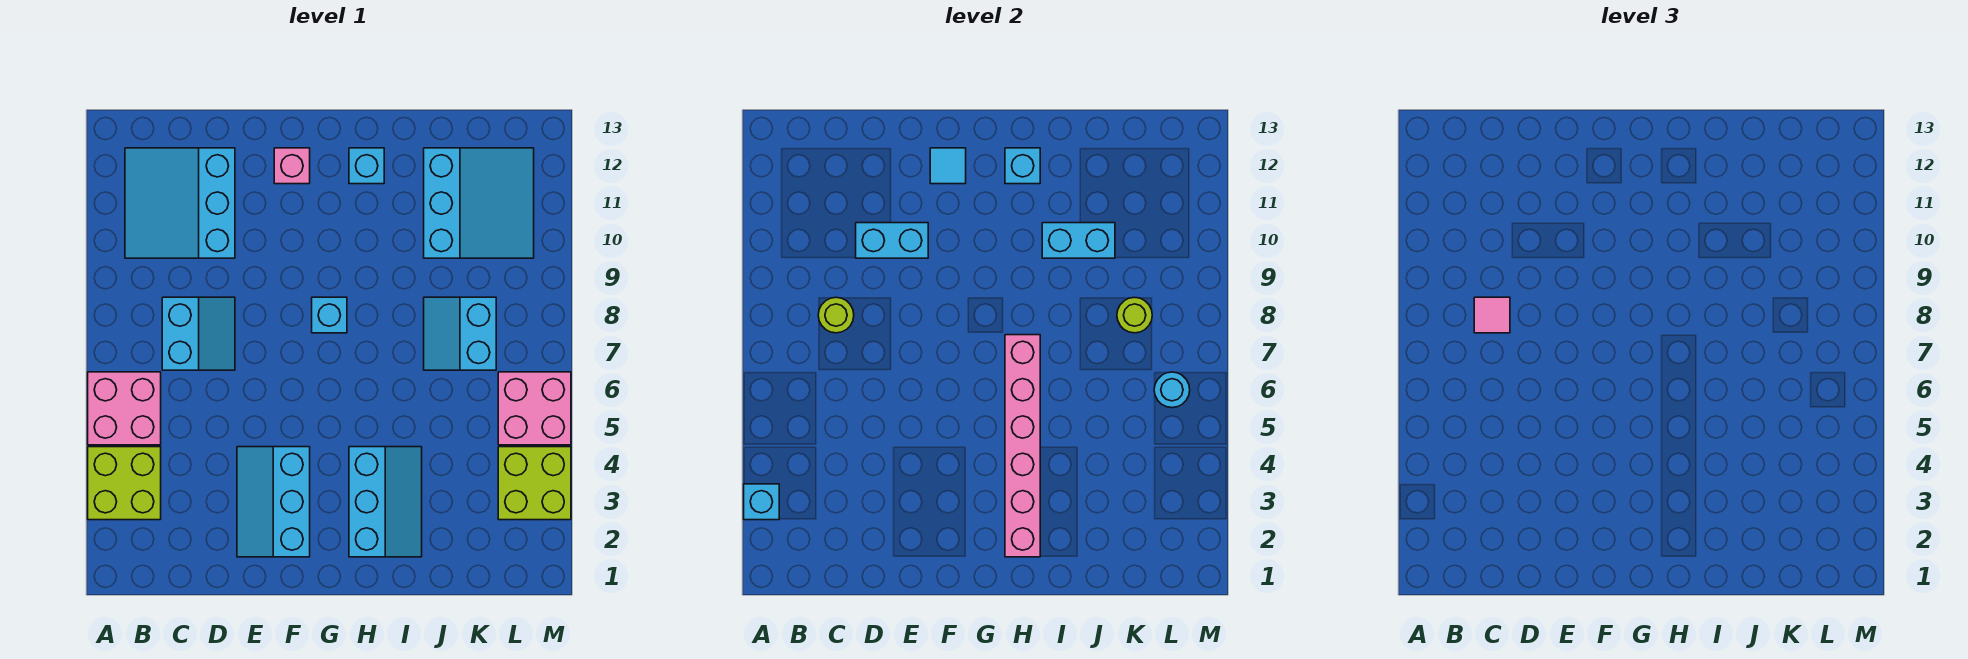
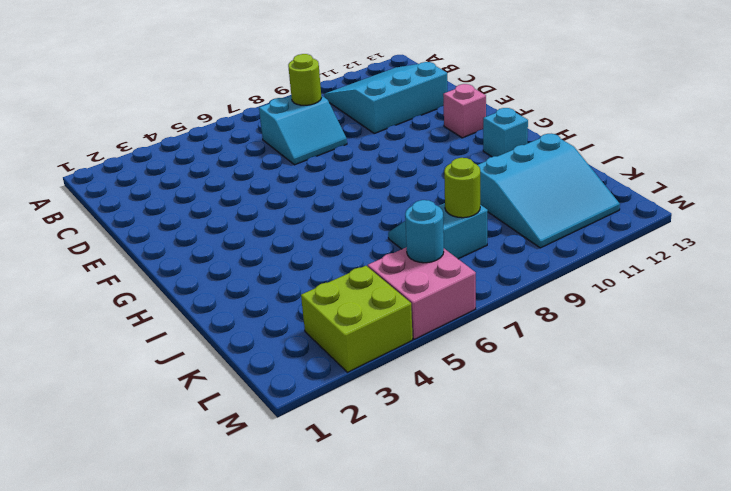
none -> lime 2x2 brick [88,447,161,520]
none -> pink 2x2 brick [88,372,161,445]
none -> cyan 2x3 slope [237,447,310,557]

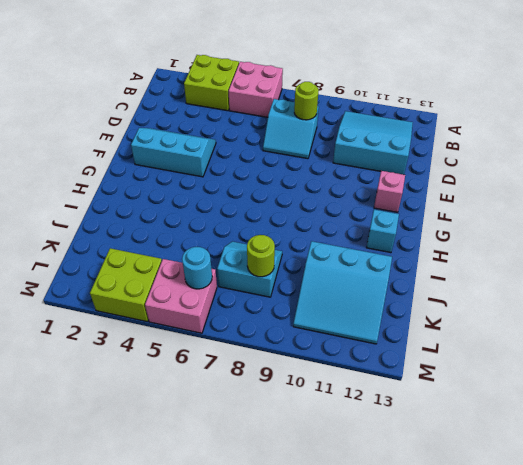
none -> cyan 1x1 brick [312,297,347,333]
none -> cyan 2x3 slope [349,447,422,557]
none -> cyan 1x1 brick [744,484,779,520]

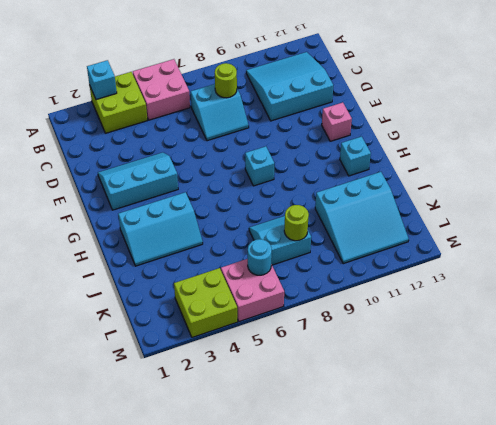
none -> cyan 1x2 brick [856,223,928,258]
none -> cyan 1x1 tile [930,148,966,184]
none -> pink 1x6 brick [1005,335,1040,557]

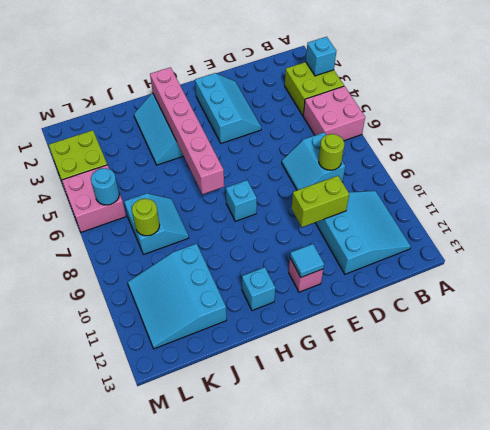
lime 1x2 brick [292,176,349,227] -> cyan 1x2 brick [856,223,928,258]
none -> cyan 1x1 brick [1005,148,1040,184]
none -> cyan 1x2 brick [1042,223,1115,258]
none -> pink 1x1 tile [1474,297,1510,333]

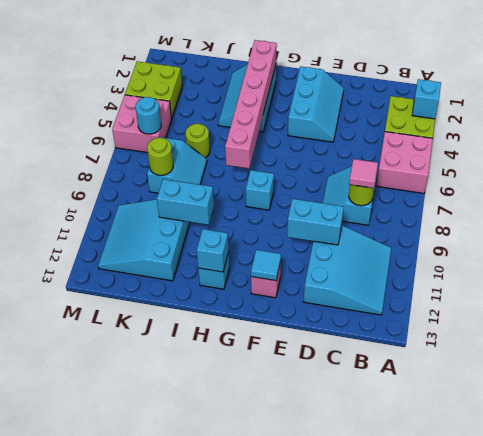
lime 1x1 round brick [186,124,210,158] -> none

